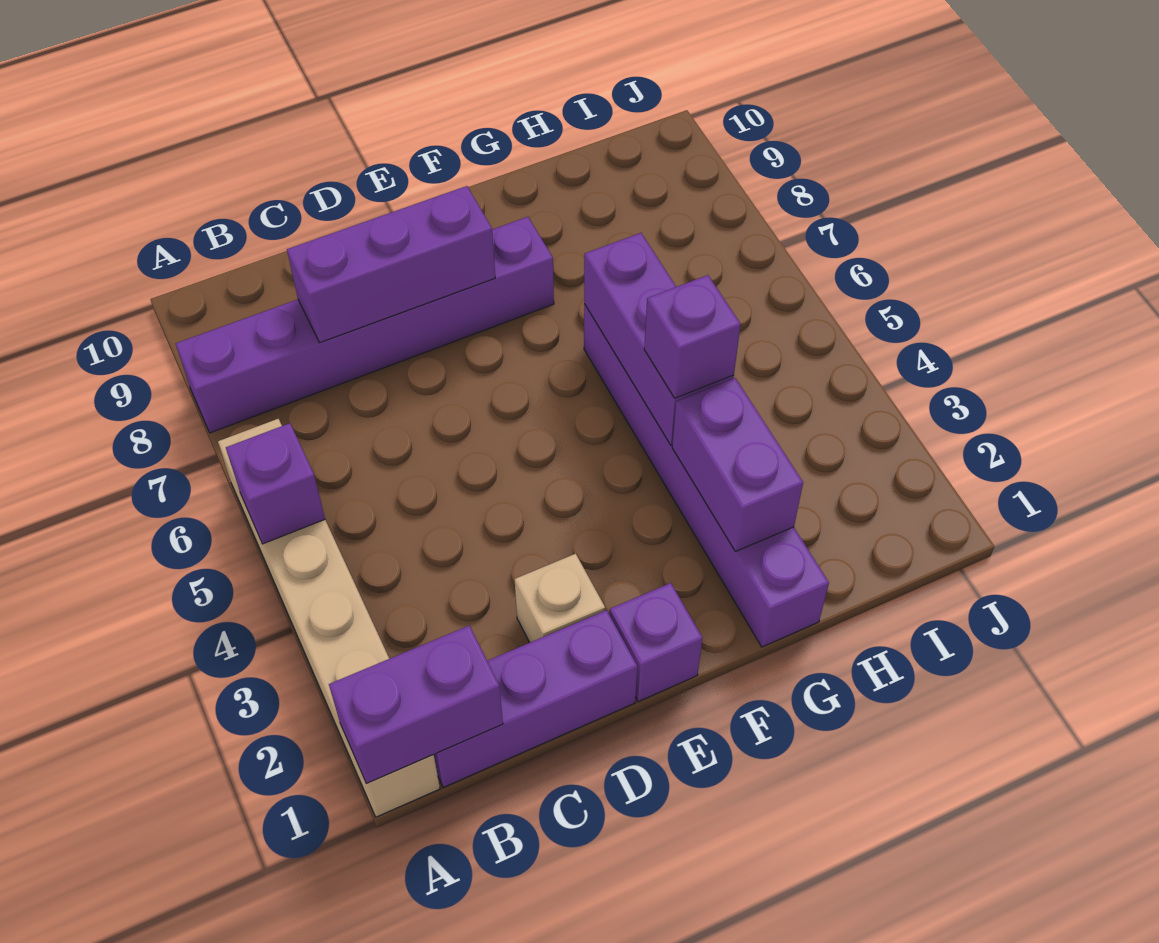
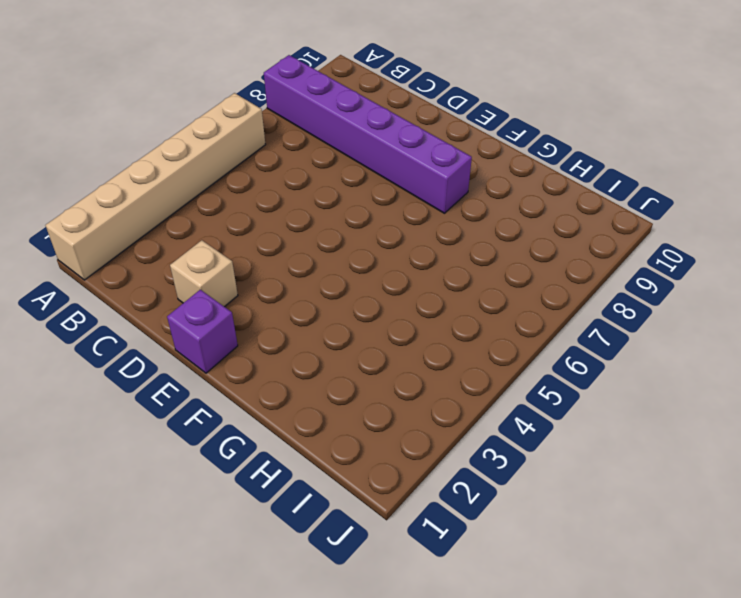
none -> purple 1x3 brick [434,610,637,788]
none -> purple 1x6 brick [584,304,829,647]
none -> purple 1x2 brick [329,625,503,784]

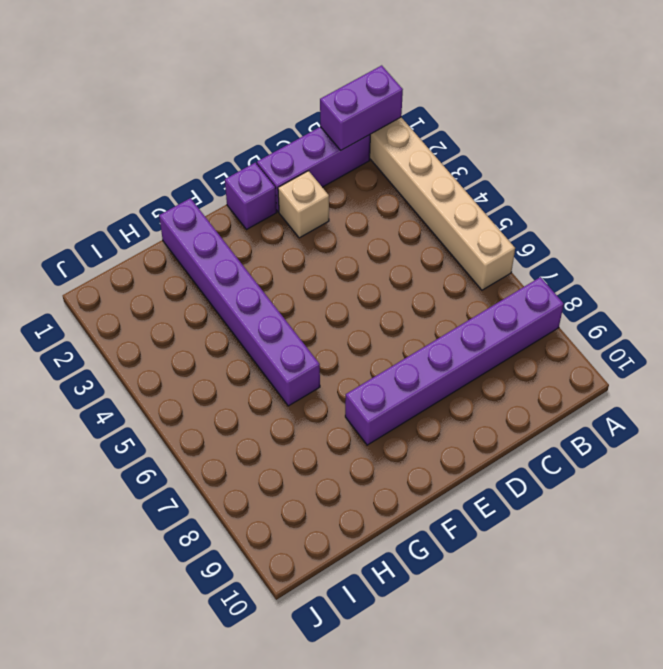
none -> purple 1x1 brick [226,423,325,544]
none -> purple 1x3 brick [287,186,495,343]
none -> purple 1x2 brick [672,378,803,551]

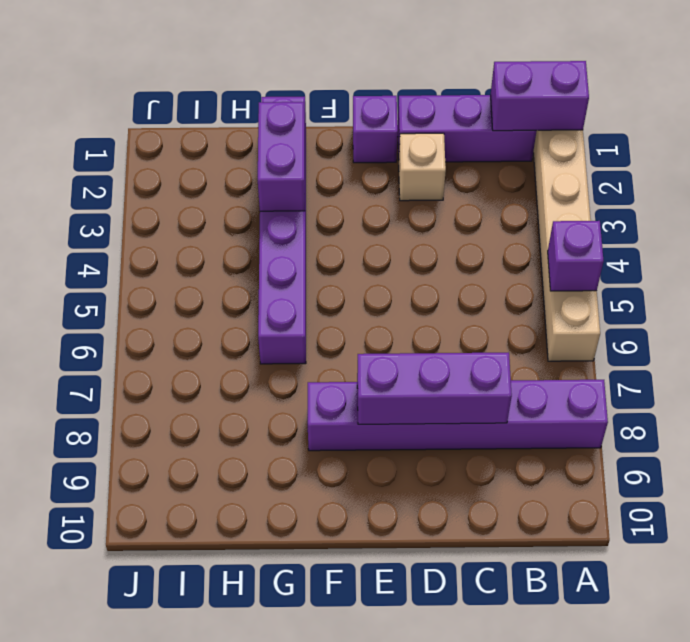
none -> purple 1x3 brick [584,233,734,445]
none -> purple 1x1 brick [644,275,741,398]

